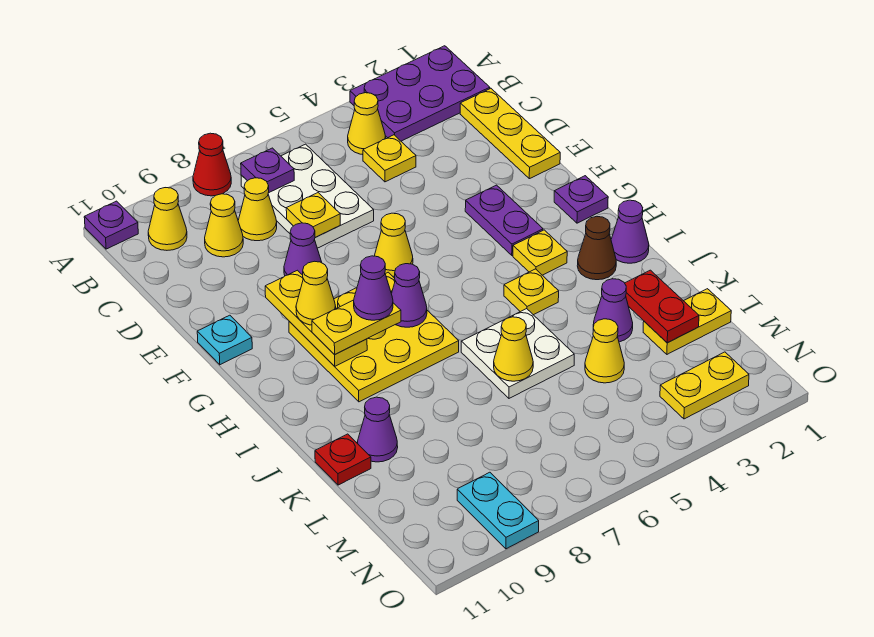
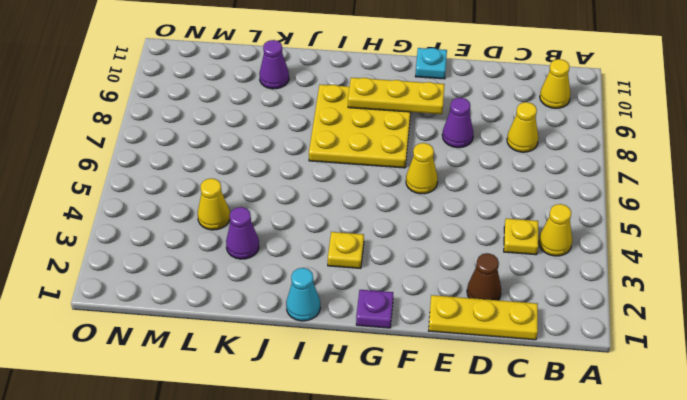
brown 1x1 cone [467,253,501,300] -> brown 1x1 cone moved to [577,216,616,280]
cyan 1x1 cone [286,268,320,321] -> purple 1x1 cone [611,200,649,263]
none -> purple 2x3 plate [350,46,490,141]
none -> red 1x1 cone [193,133,231,196]
none -> purple 1x1 plate [84,201,138,249]
none -> white 2x3 plate [241,144,374,248]

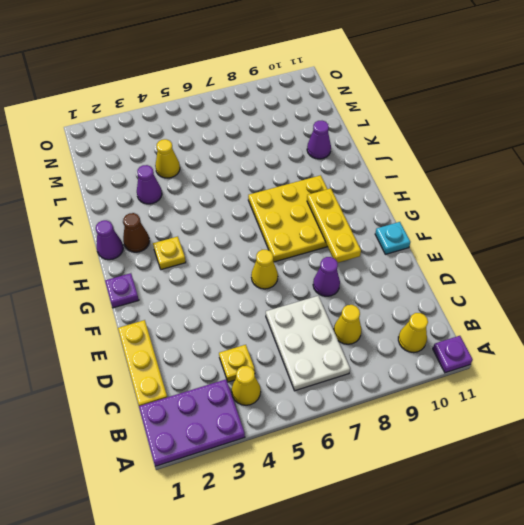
none -> red 1x1 cone [193,133,231,196]
none -> yellow 1x1 cone [205,194,243,257]
none -> purple 1x2 plate [465,185,543,255]
none -> yellow 1x1 plate [504,269,559,315]

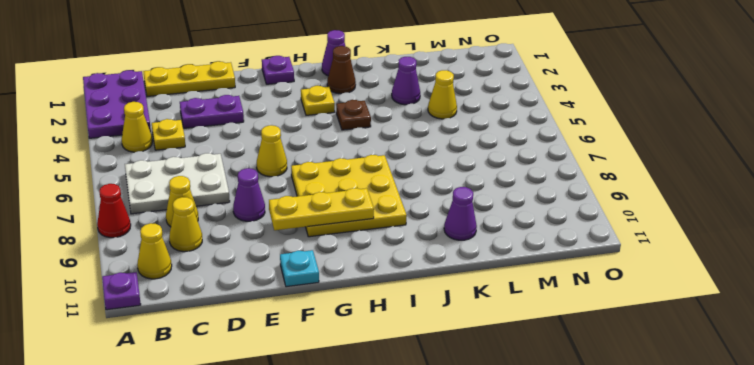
purple 1x2 plate [180,95,244,128] -> purple 1x2 plate moved to [465,185,543,255]
brown 1x1 plate [336,100,371,130] -> yellow 1x1 plate [504,269,559,315]
none -> white 2x2 plate [461,309,574,398]
none -> red 1x1 plate [315,434,371,485]
none -> yellow 1x2 plate [643,289,731,354]
none -> yellow 1x2 plate [660,352,749,419]

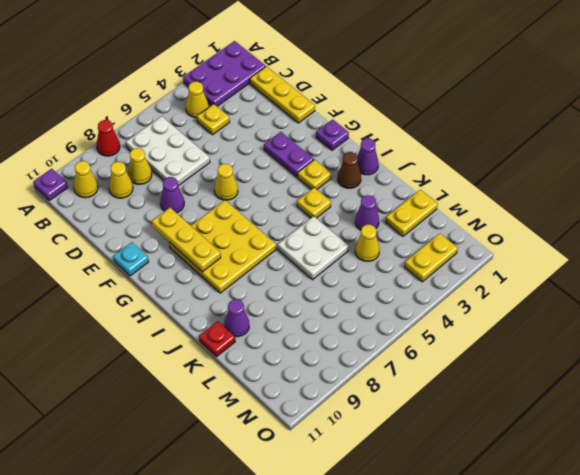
none -> cyan 1x2 plate [457,472,539,549]
none -> purple 1x1 plate [241,148,294,193]
none -> yellow 1x1 plate [286,193,340,238]
none -> purple 1x1 cone [391,264,427,327]

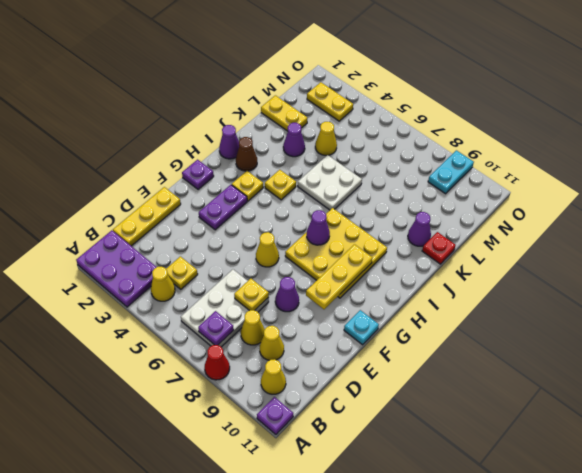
none -> red 1x2 plate [625,270,699,343]
none -> yellow 1x1 cone [494,317,533,381]
none -> yellow 1x1 cone [296,261,336,325]
none -> yellow 1x2 plate [312,300,401,354]

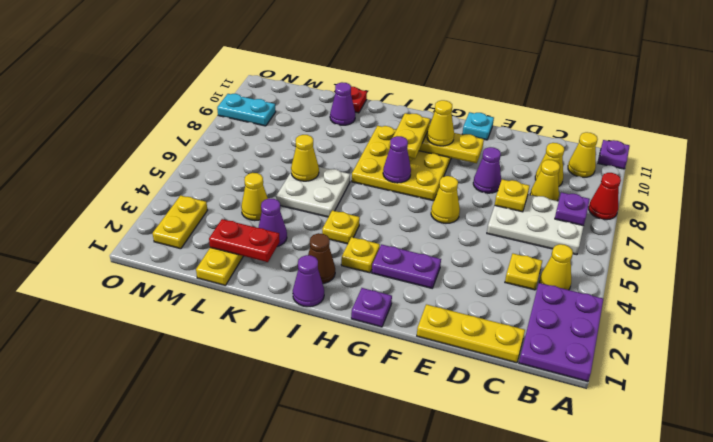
none -> purple 1x1 cone [354,256,393,320]

